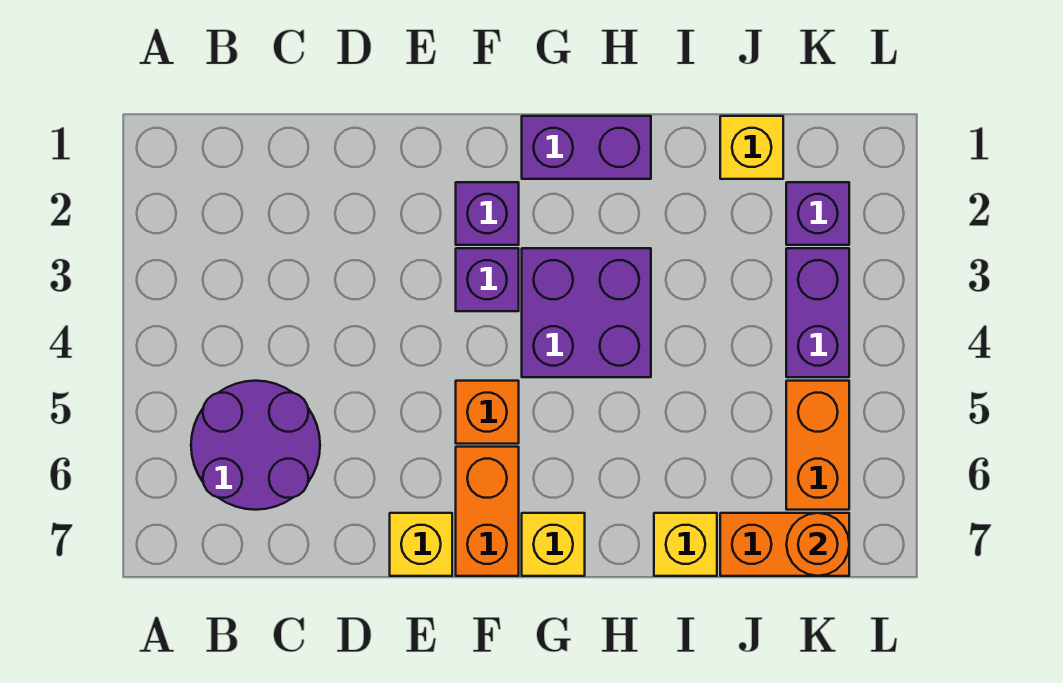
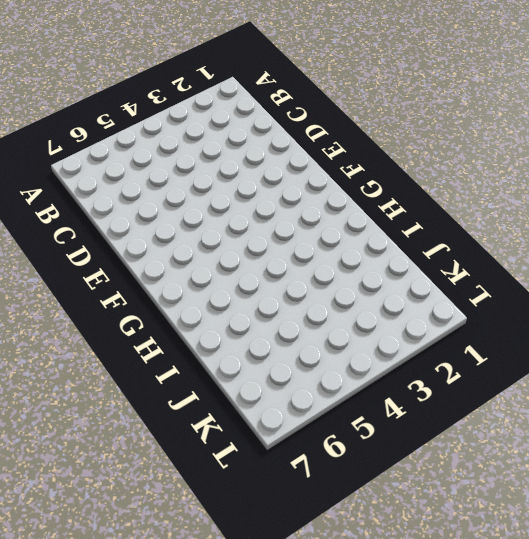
none -> purple 2x2 round brick [191,381,320,510]
none -> yellow 1x1 brick [390,513,452,576]
none -> purple 1x1 brick [456,182,519,245]

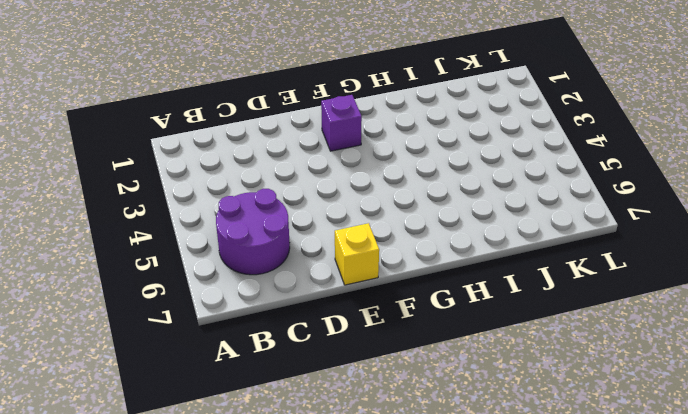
none -> purple 1x1 brick [456,248,519,311]
none -> orange 1x1 brick [456,381,519,444]
none -> orange 1x2 brick [456,447,519,576]

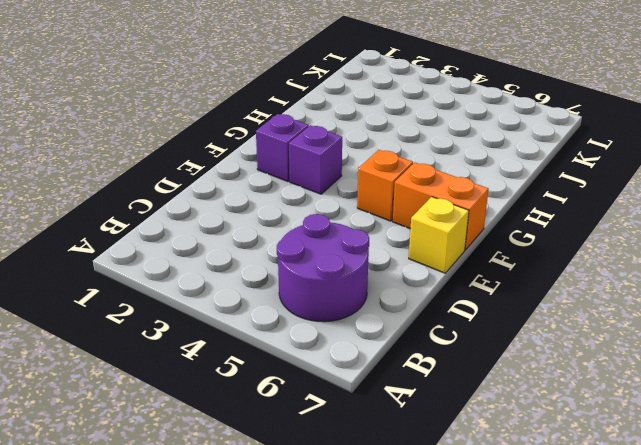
none -> purple 1x2 brick [522,116,651,179]
none -> purple 2x2 brick [522,248,651,377]
none -> yellow 1x1 brick [522,513,585,576]

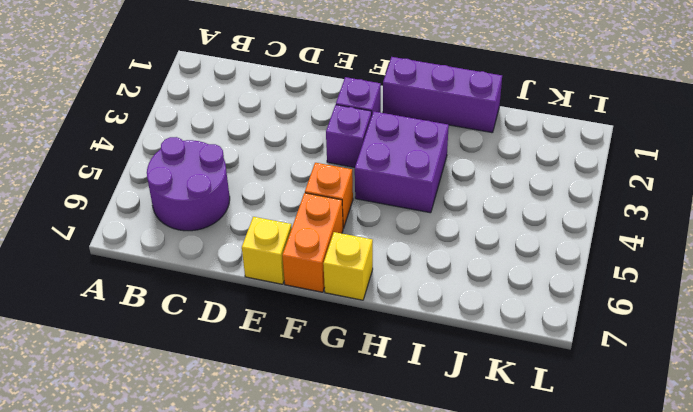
purple 1x3 brick [383,57,502,133] -> purple 1x2 brick [522,116,651,179]
none -> yellow 1x1 brick [654,513,717,576]
none -> yellow 1x1 brick [720,116,783,179]
none -> orange 1x2 brick [720,513,849,576]

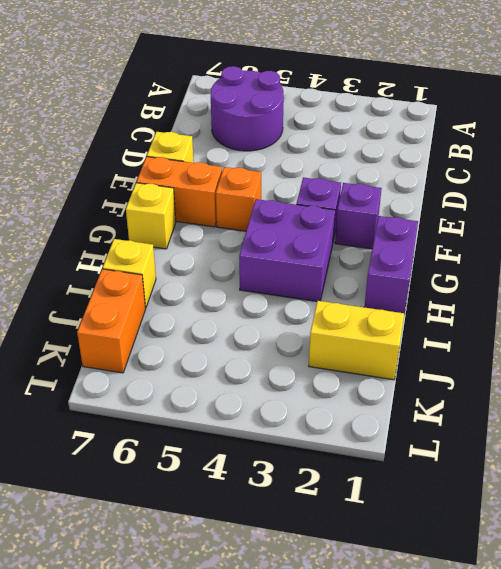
yellow 1x2 brick [309,301,404,380] -> yellow 1x1 brick [720,116,783,179]
none -> purple 1x1 brick [786,182,849,245]
none -> purple 1x2 brick [786,248,849,377]
none -> orange 1x2 brick [786,381,849,510]

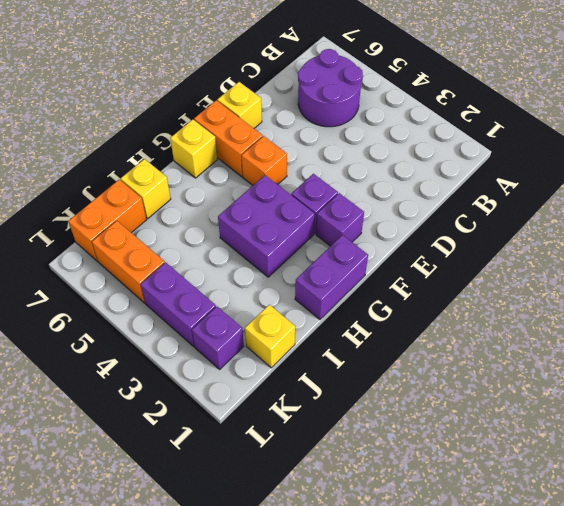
none -> orange 1x1 round brick [786,513,849,576]

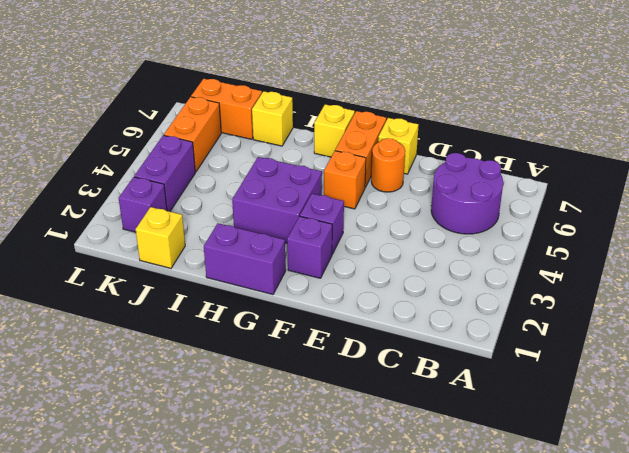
orange 1x1 round brick [371,138,405,192] -> orange 1x1 round brick moved to [786,513,849,576]

